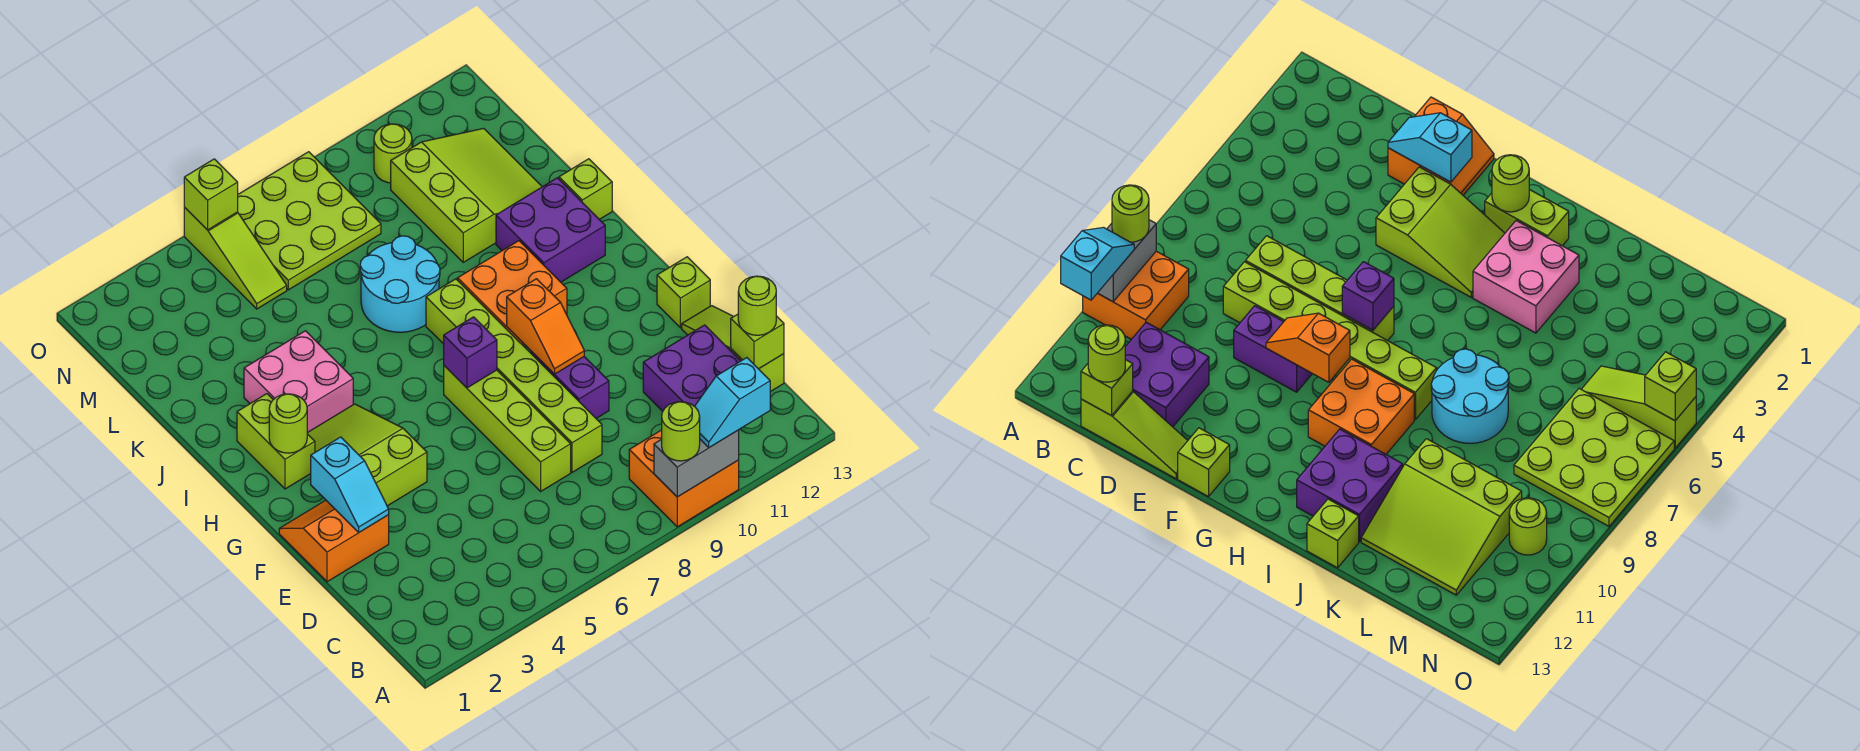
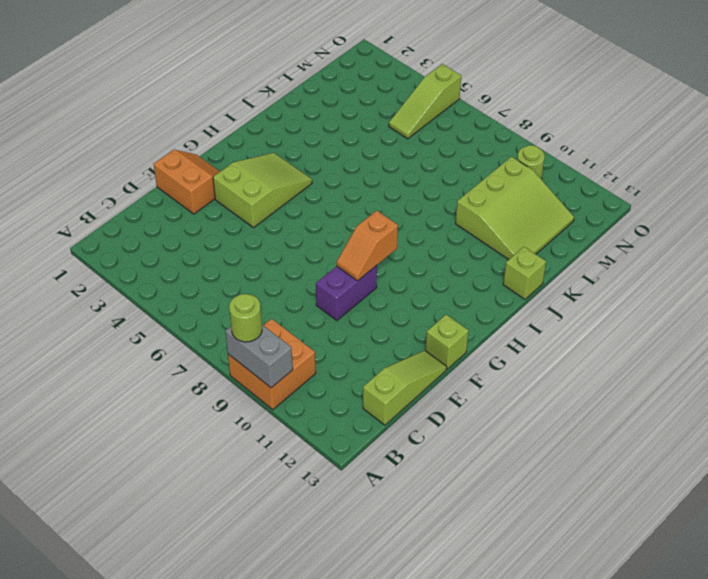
none -> purple 2x2 brick [643,325,740,411]
none -> lime 1x4 brick [444,366,571,491]
none -> lime 1x6 brick [426,279,602,472]

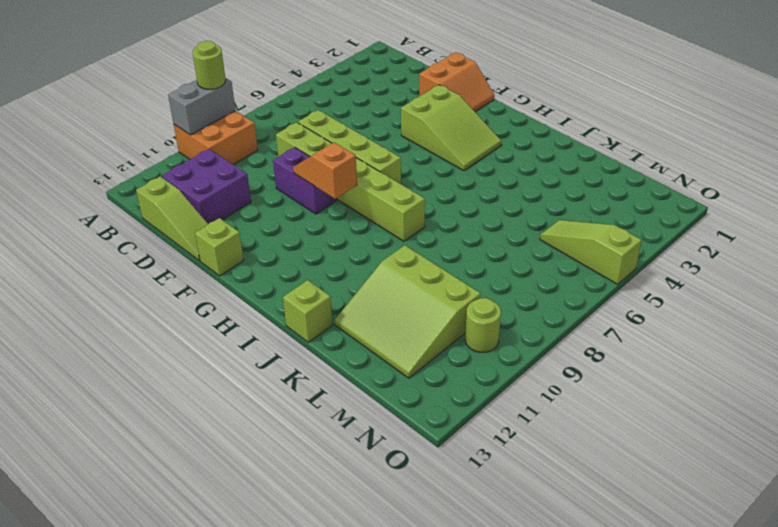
none -> lime 1x2 brick [237,394,315,489]
none -> orange 2x2 brick [457,241,567,345]
none -> pink 2x2 brick [244,331,353,433]

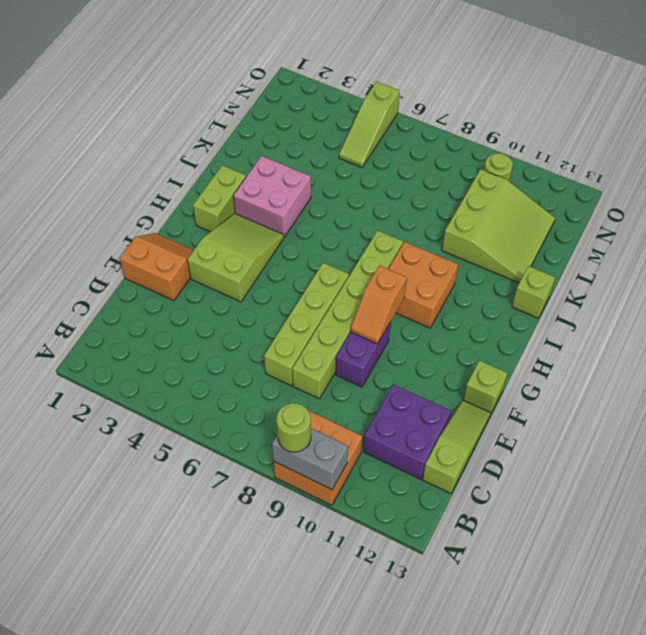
none -> purple 2x2 brick [496,178,605,282]
none -> cyan 2x2 round brick [360,236,440,332]
none -> lime 3x3 plate [238,152,381,290]

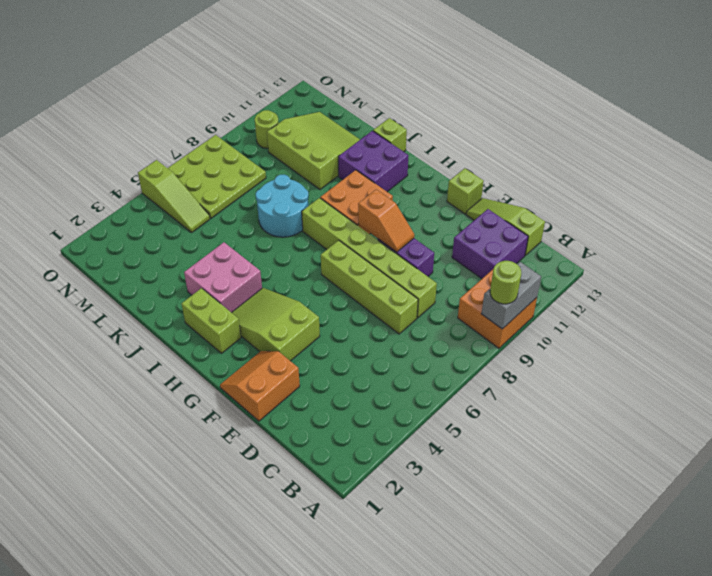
none -> lime 1x1 brick [731,314,784,369]
none -> cyan 1x2 slope [311,437,389,532]
none -> purple 1x1 brick [444,317,497,388]

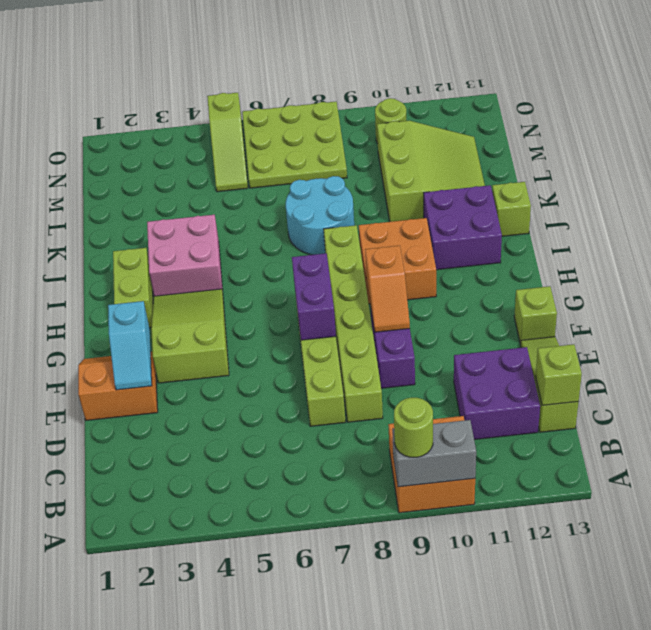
purple 1x2 brick [292,253,336,340] -> purple 1x1 brick [444,317,497,388]
none -> lime 1x1 round brick [269,394,307,453]
none -> lime 1x1 brick [184,159,238,230]
none -> cyan 1x2 slope [695,358,770,448]

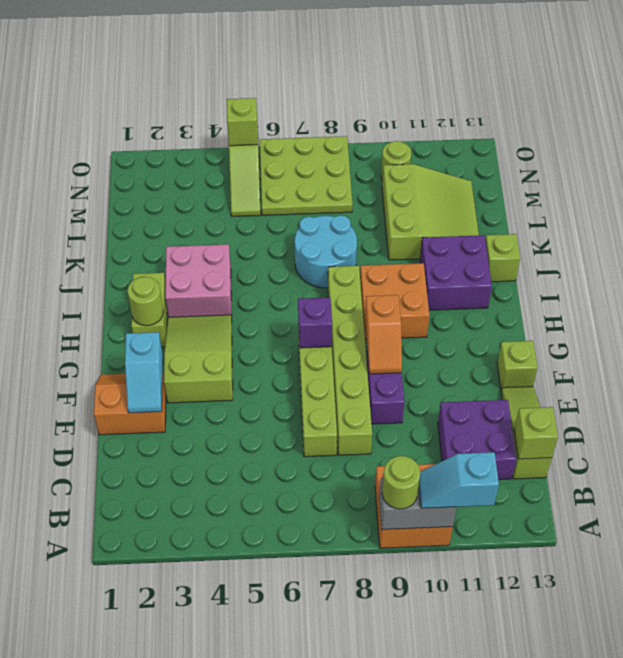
none -> lime 1x1 round brick [738,276,776,335]

